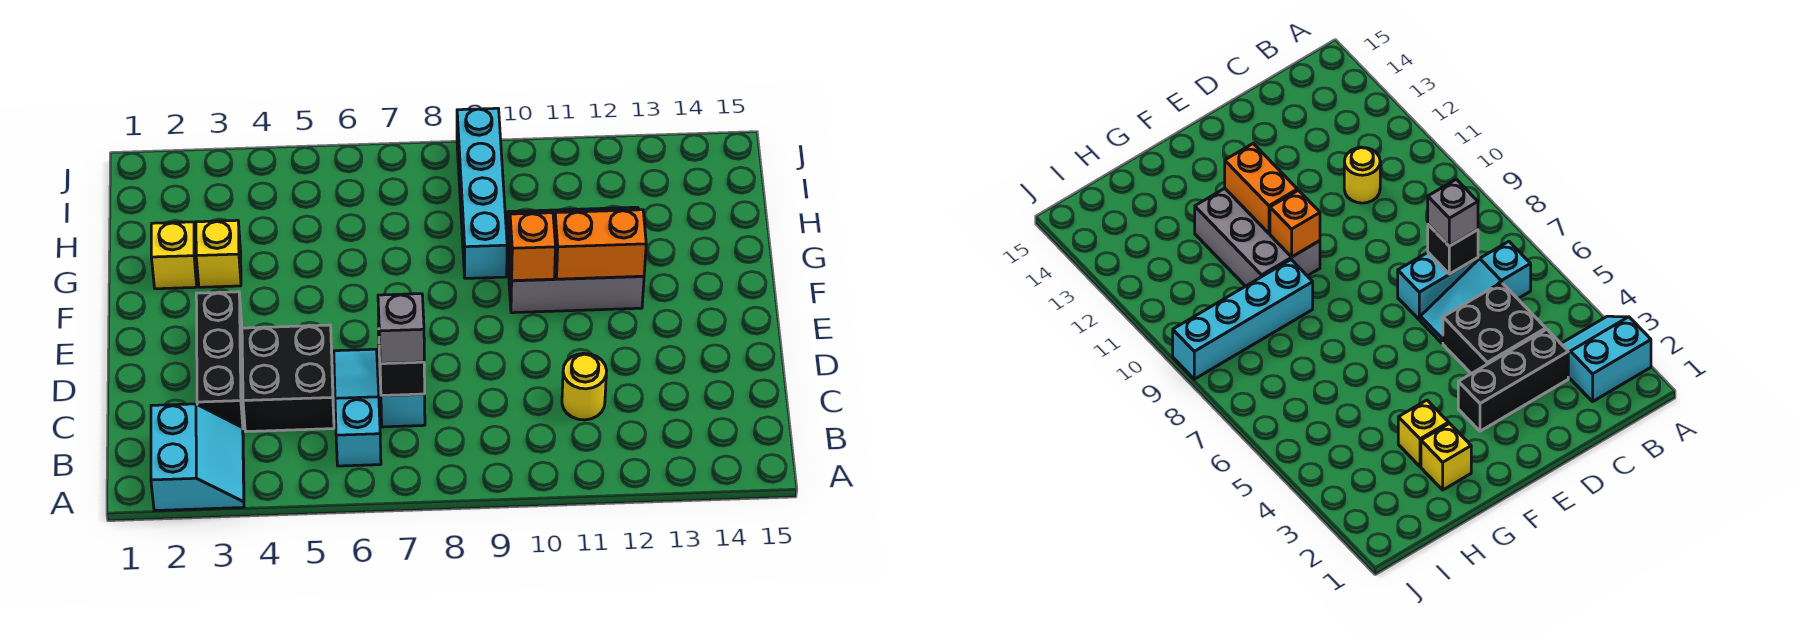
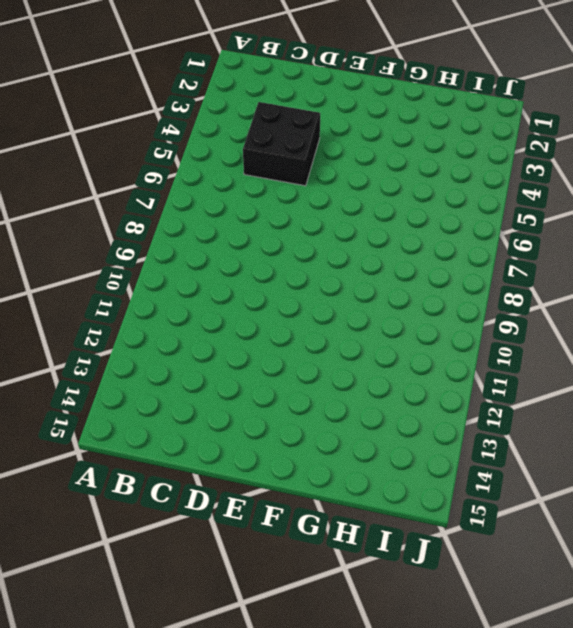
none -> cyan 2x2 slope [151,404,244,511]
none -> cyan 1x3 slope [334,349,381,466]
none -> black 1x3 brick [196,292,243,428]

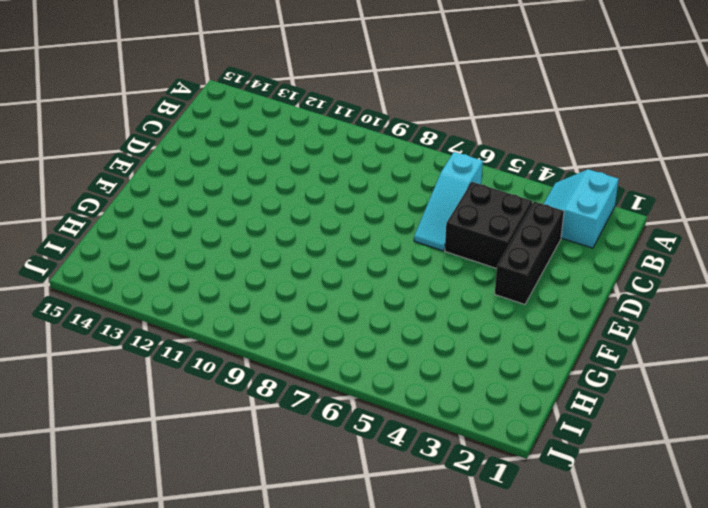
none -> cyan 1x2 brick [378,324,425,427]
none -> yellow 1x1 round brick [562,353,607,420]
none -> grey 2x3 brick [507,207,644,313]

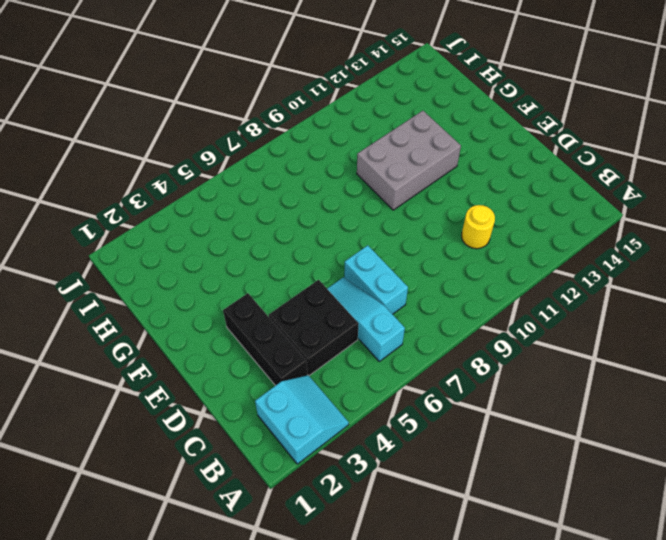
none -> yellow 1x1 brick [151,222,197,289]
none -> yellow 1x1 brick [196,220,241,287]
none -> cyan 1x4 brick [457,108,507,278]

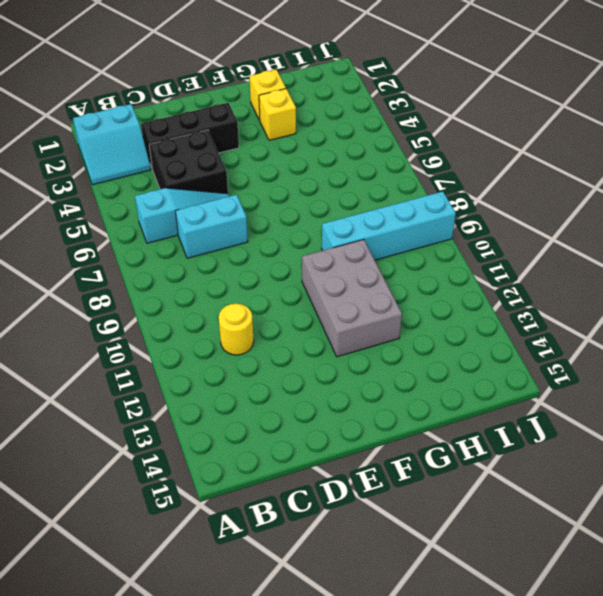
none -> black 1x1 brick [379,346,425,395]
none -> orange 1x1 brick [509,213,556,281]
none -> orange 1x2 brick [555,210,646,279]

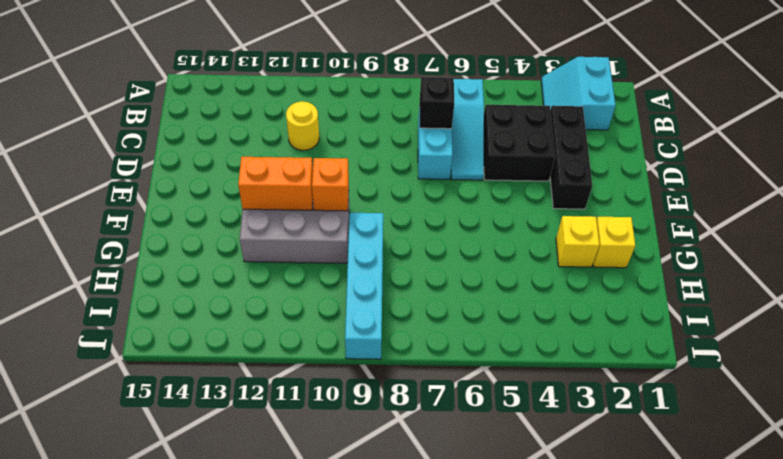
none -> grey 1x1 brick [378,294,424,363]

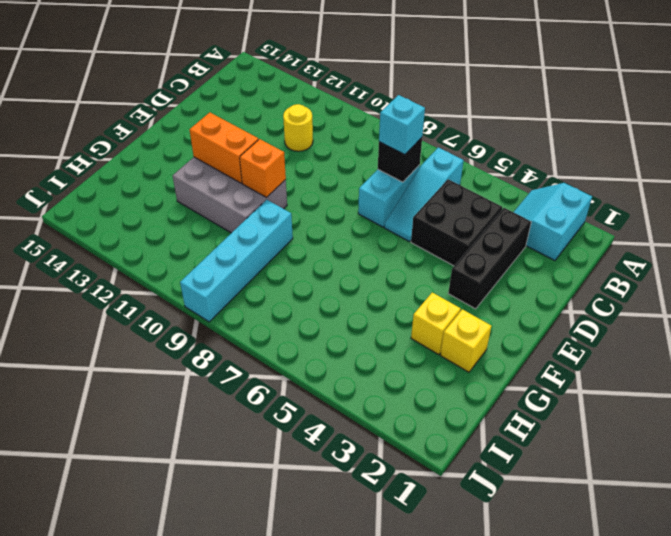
cyan 1x1 brick [379,95,425,155] -> grey 1x1 brick [378,294,424,363]

